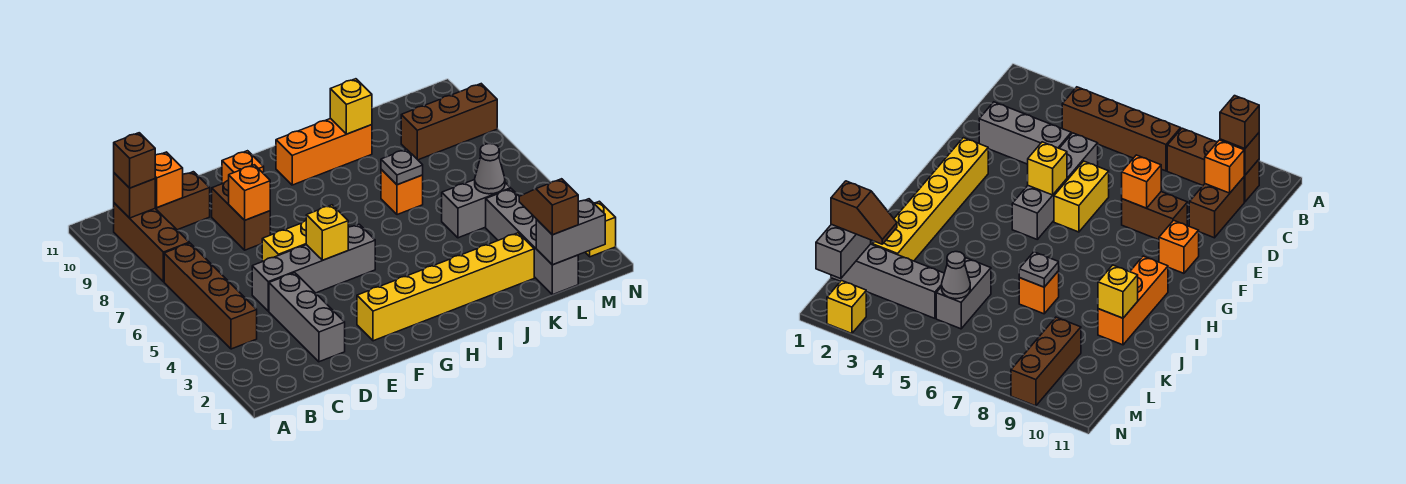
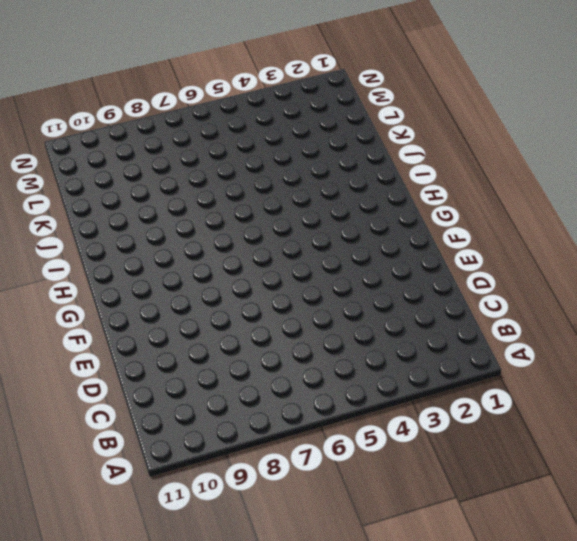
none -> brown 1x4 brick [164,243,257,349]
none -> brown 1x3 brick [114,203,189,282]
none -> brown 1x2 brick [155,172,210,230]

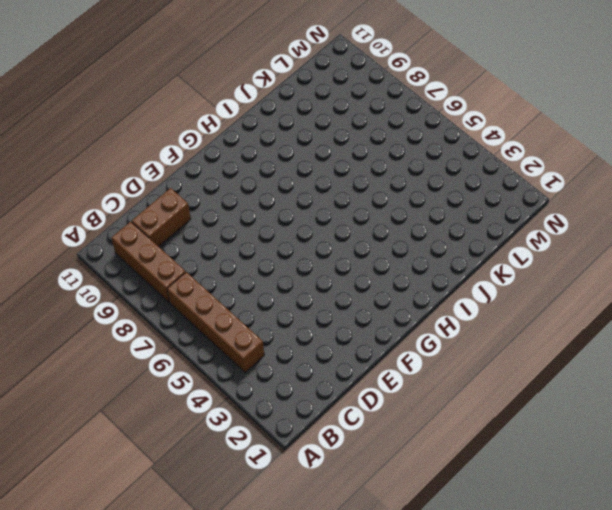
none -> grey 1x3 brick [269,273,345,362]
none -> grey 1x4 brick [252,224,375,311]
none -> yellow 1x2 brick [262,220,306,262]

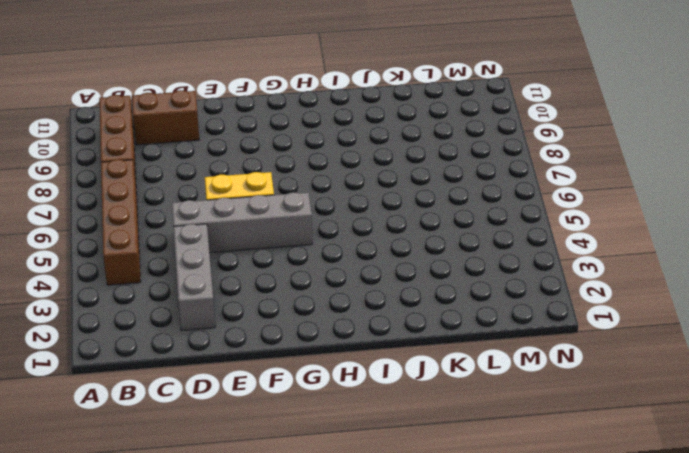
none -> brown 1x2 brick [212,180,270,250]
none -> yellow 1x6 brick [357,233,534,341]
none -> orange 1x1 brick [222,151,264,184]

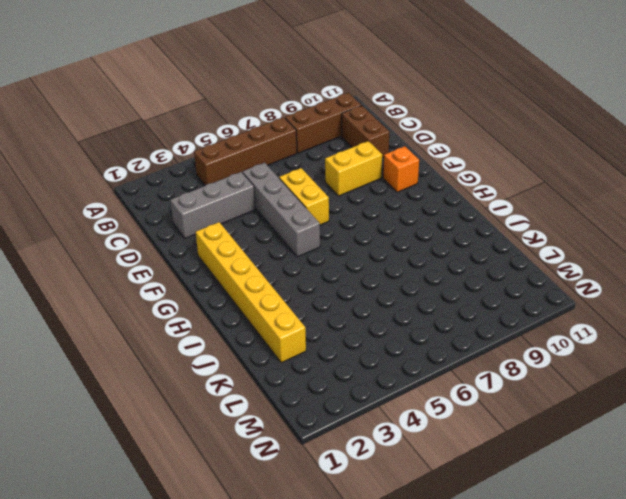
yellow 1x2 brick [325,141,382,196] -> brown 1x2 brick [212,180,270,250]
none -> orange 1x3 brick [276,118,372,185]
none -> orange 1x1 brick [381,169,423,215]
none -> grey 1x2 brick [442,180,511,238]

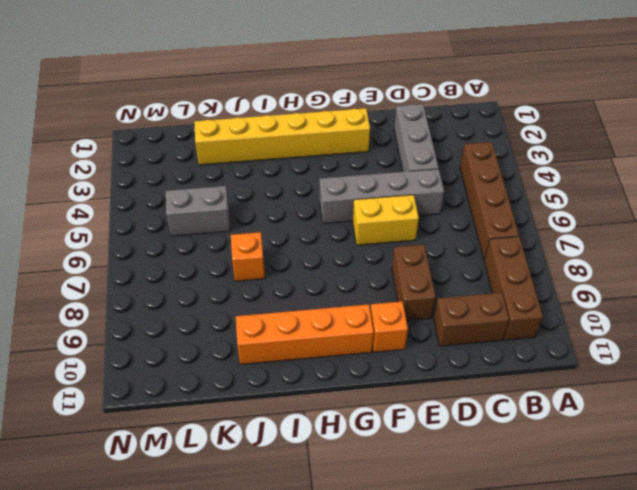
orange 1x4 brick [236,304,374,365] -> orange 1x3 brick [276,118,372,185]
none -> grey 1x4 brick [486,189,578,295]
none -> brown 1x3 brick [401,84,497,160]
none -> yellow 1x1 brick [585,201,616,257]

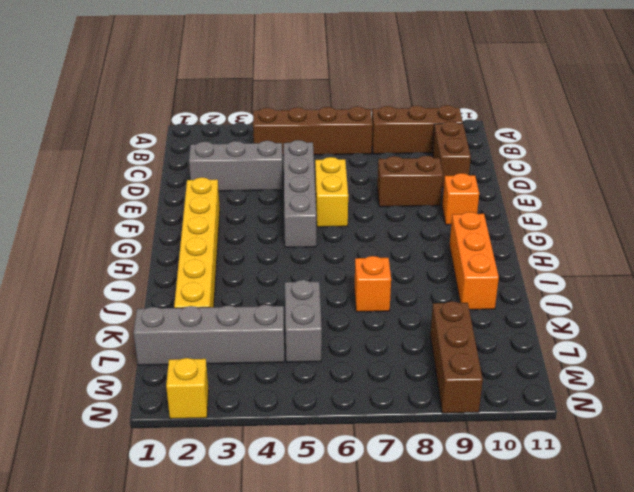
none -> brown 1x1 brick [114,173,155,218]
none -> orange 1x1 brick [155,152,183,208]
none -> orange 1x1 brick [229,165,270,220]

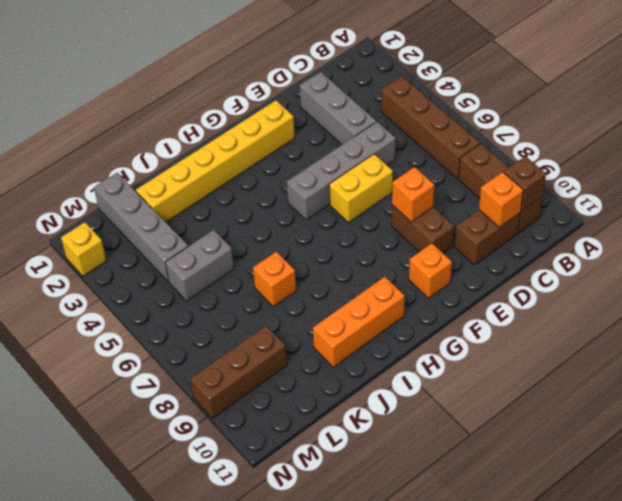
none -> yellow 1x1 brick [306,205,348,260]
none -> grey 1x1 plate [381,149,423,185]
none -> yellow 1x1 brick [330,79,372,134]

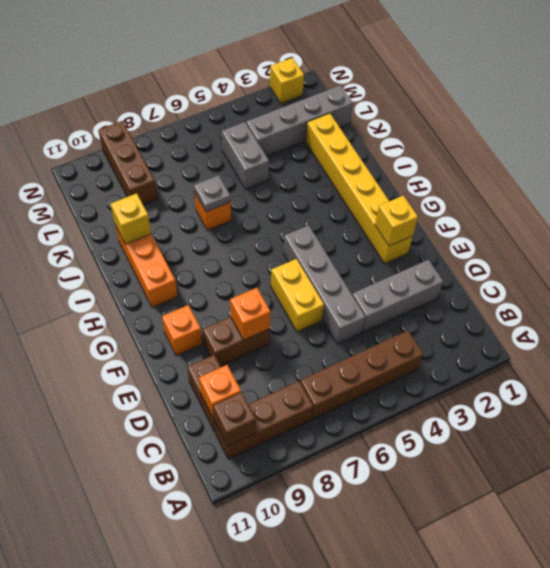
yellow 1x1 brick [375,196,418,246] -> yellow 1x1 brick moved to [306,205,348,260]
none -> grey 1x2 brick [536,199,605,265]
none -> grey 1x1 cone [475,144,505,194]
none -> brown 1x1 brick [114,133,155,188]

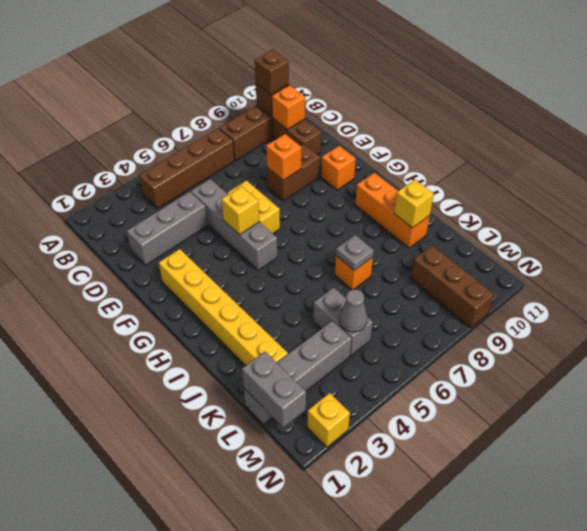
none -> brown 1x2 slope [519,179,578,235]

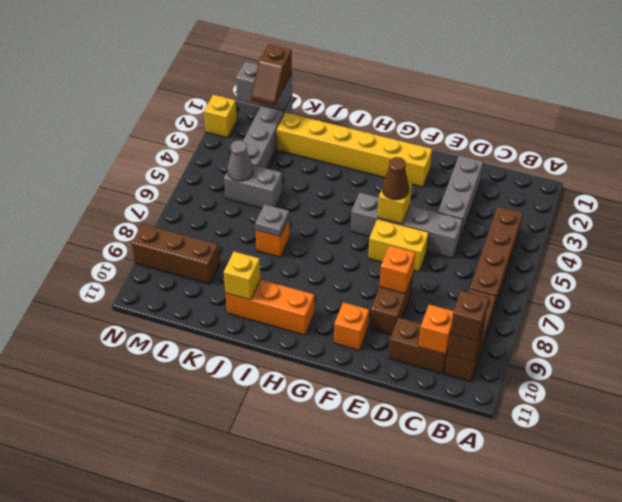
brown 1x1 cone [382,157,409,200] -> none

